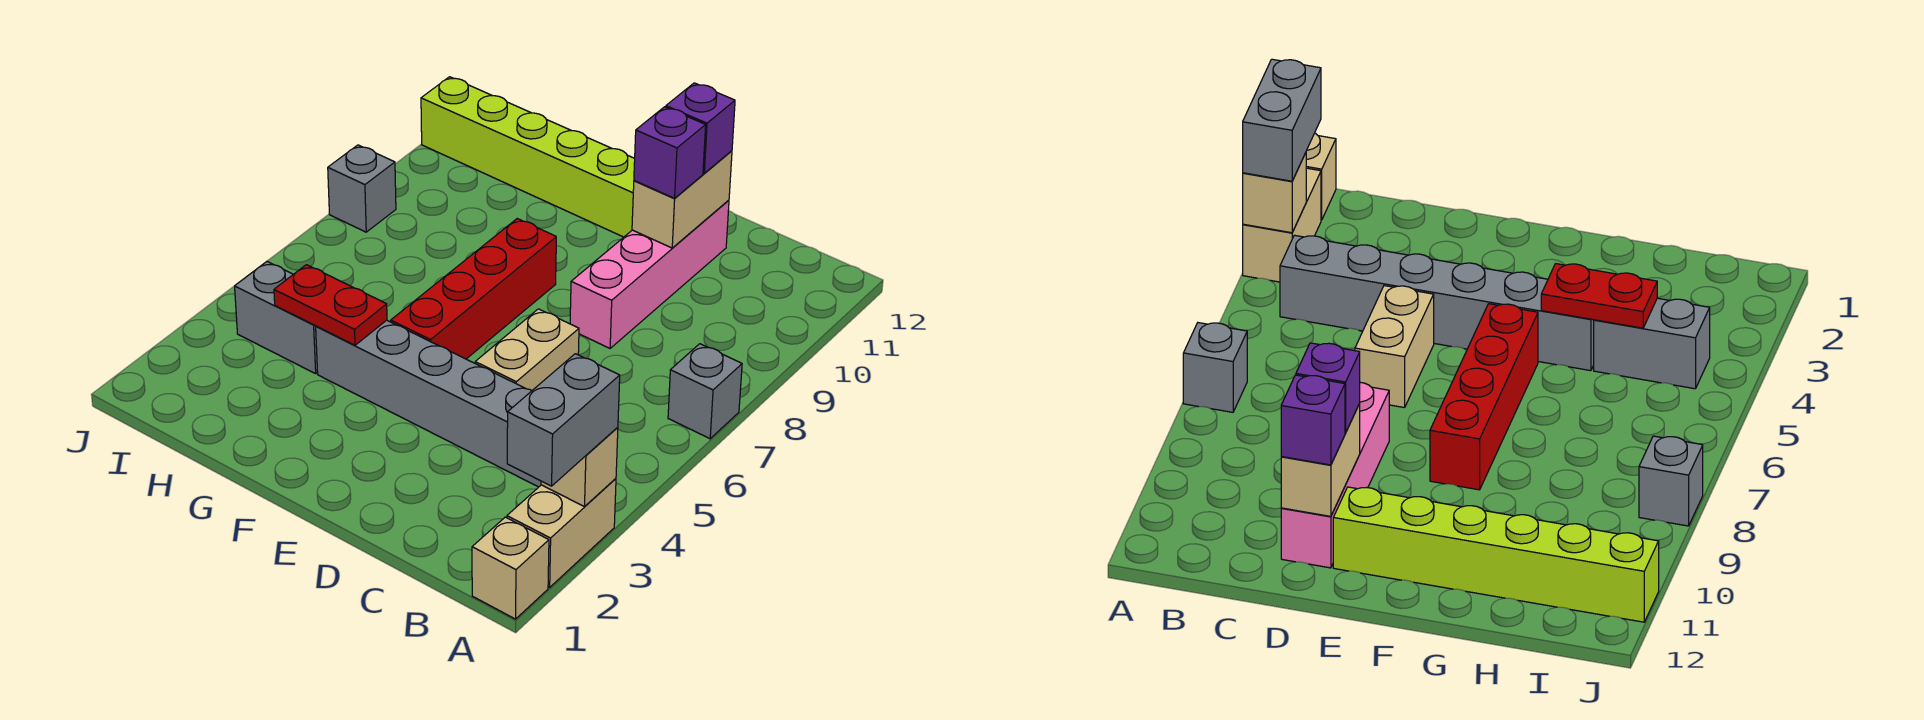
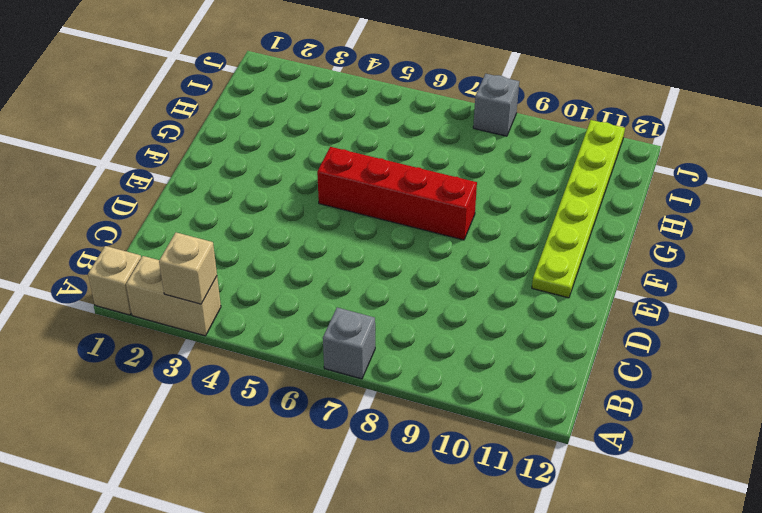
lime 1x6 plate [532,120,625,298] -> lime 1x6 brick [421,77,635,237]
none -> grey 1x6 brick [316,320,541,487]
none -> tan 1x2 brick [475,309,579,390]
none -> pink 1x4 brick [570,200,729,348]

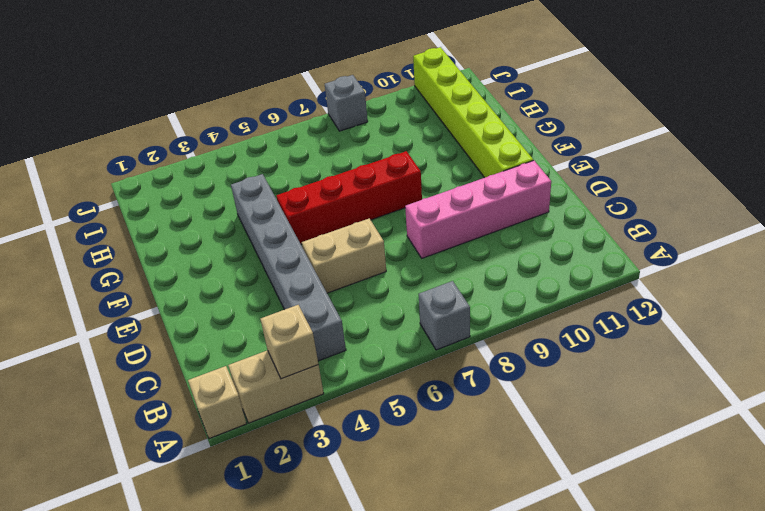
none -> grey 1x2 brick [235,262,318,374]
none -> tan 1x2 brick [632,151,732,248]
none -> red 1x2 plate [274,265,387,345]

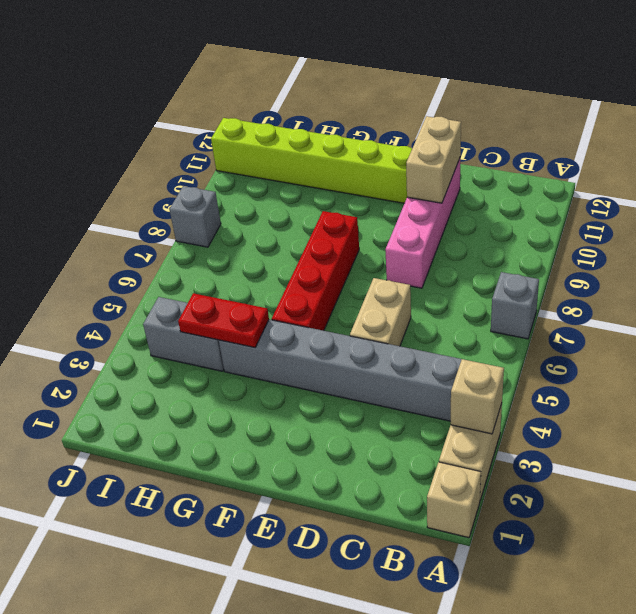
none -> grey 1x2 brick [507,354,620,486]
none -> purple 1x1 brick [634,107,706,198]
none -> purple 1x1 brick [666,83,735,173]

